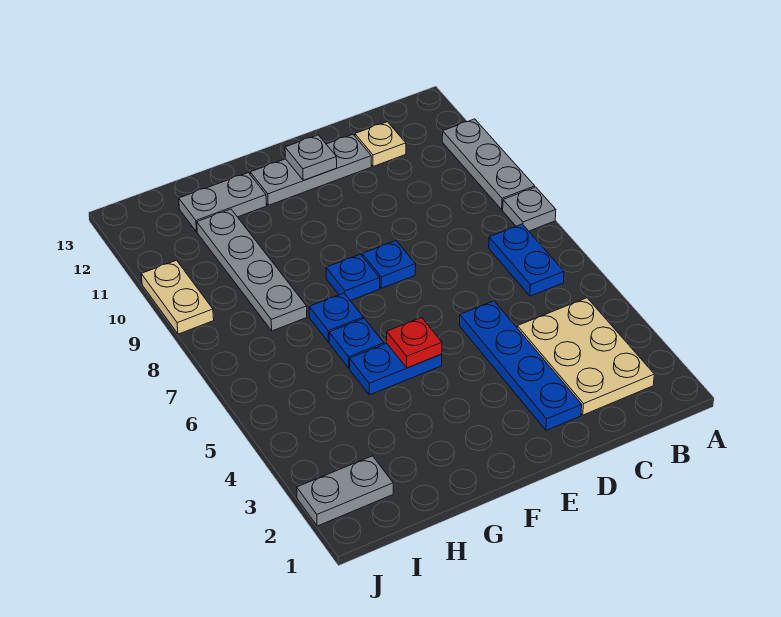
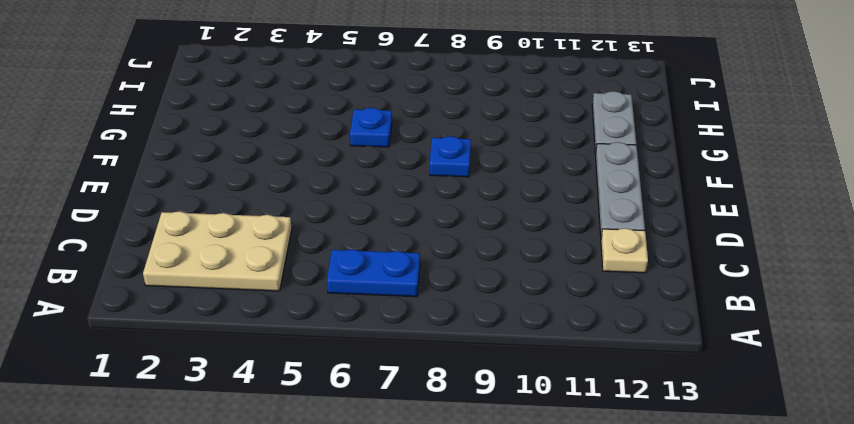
none -> grey 1x1 plate [503,187,556,231]
none -> grey 1x3 plate [442,119,535,210]
none -> blue 1x4 plate [460,301,582,430]

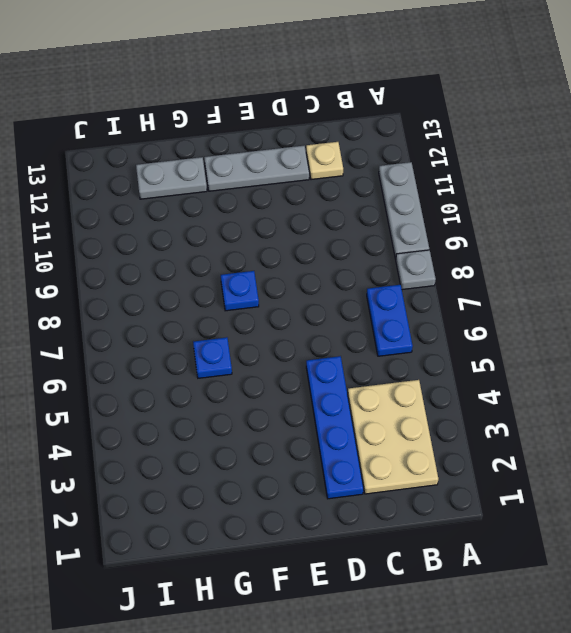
none -> blue 1x1 plate [362,241,416,288]
none -> blue 1x2 plate [350,343,442,395]
none -> blue 1x1 plate [309,293,363,342]

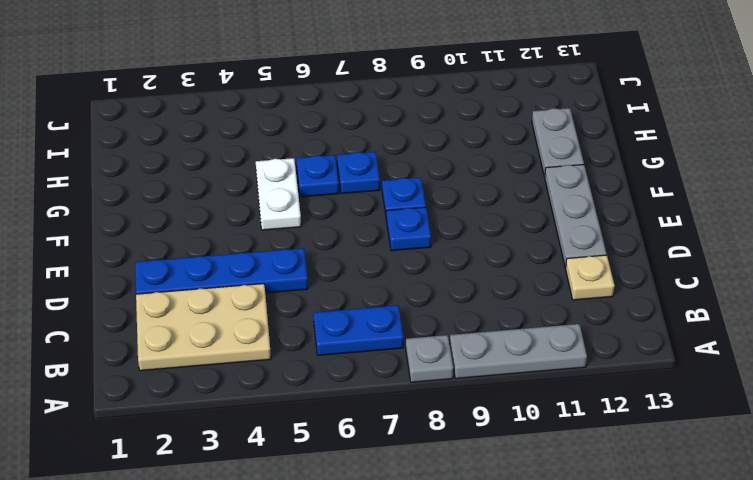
white 1x2 plate [256,158,301,230] -> blue 1x2 plate [350,343,442,395]
none -> grey 1x4 plate [197,209,307,331]
none -> grey 1x2 plate [297,456,393,526]
none -> tan 1x2 plate [141,260,214,334]

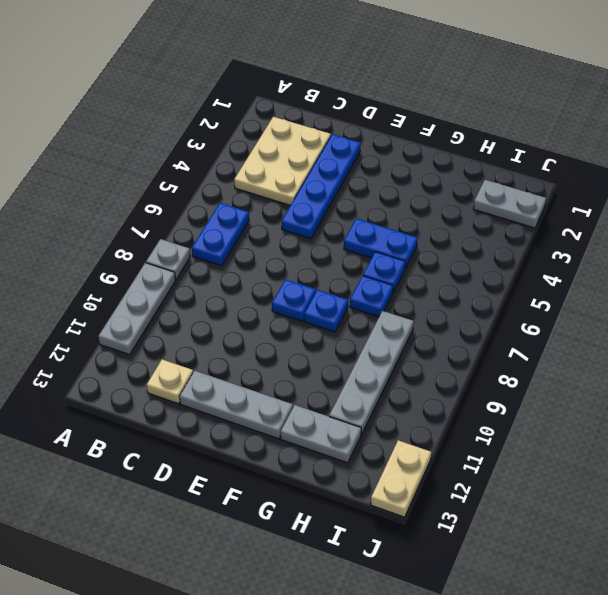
tan 1x2 plate [371,440,431,517] -> tan 1x2 plate moved to [141,260,214,334]
none -> grey 1x1 plate [285,135,337,180]
none -> red 1x1 plate [387,318,442,368]

